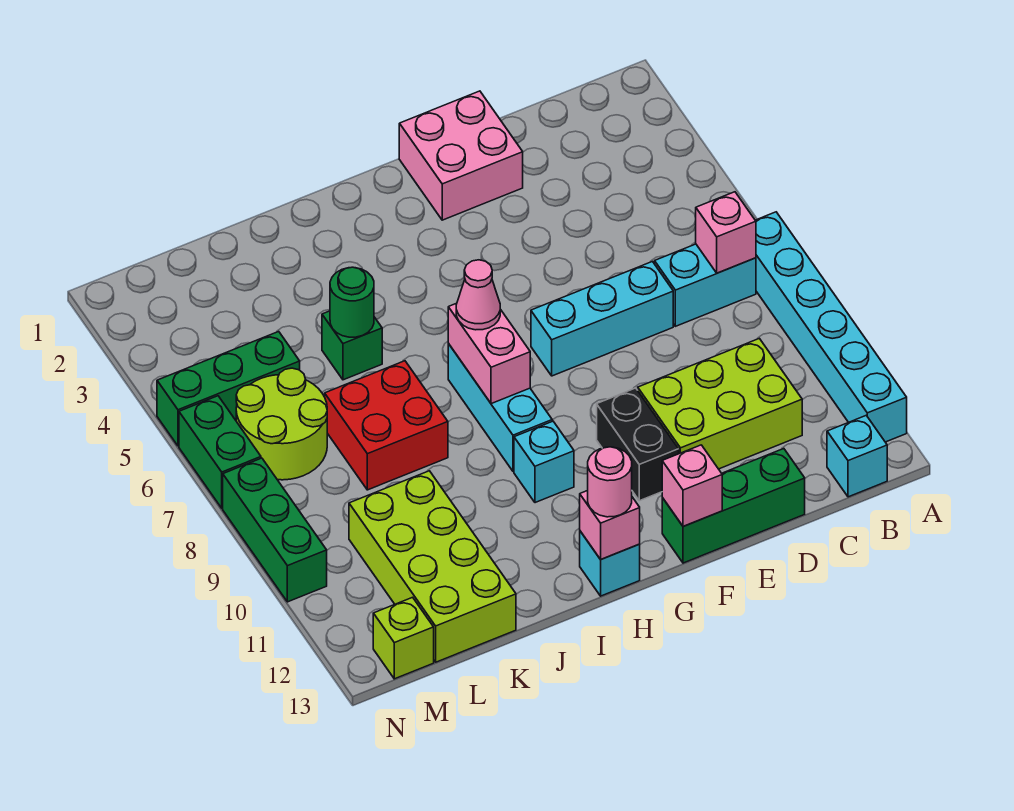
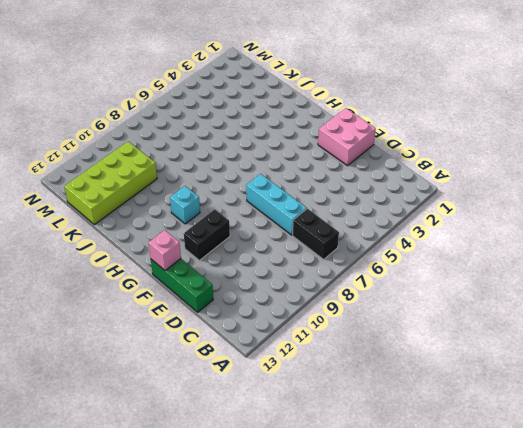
black 1x2 brick [293,209,339,259] -> cyan 1x2 brick [655,244,756,326]
none -> cyan 1x6 brick [755,212,907,442]
none -> cyan 1x1 brick [827,416,887,497]
none -> lime 2x3 brick [638,338,802,469]

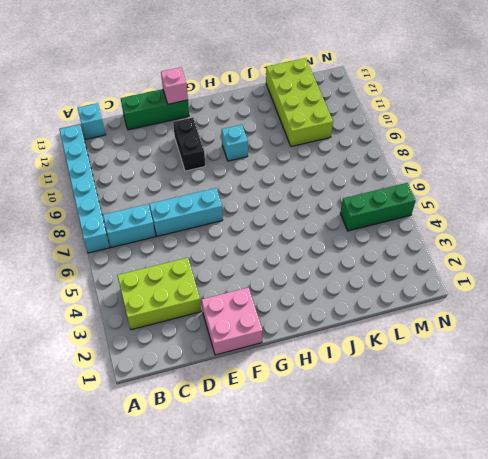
lime 2x3 brick [117,258,201,330] -> lime 2x3 brick moved to [638,338,802,469]
none -> cyan 1x3 brick [448,344,552,471]
none -> cyan 1x1 brick [580,531,640,596]
none -> green 1x1 brick [322,311,382,380]

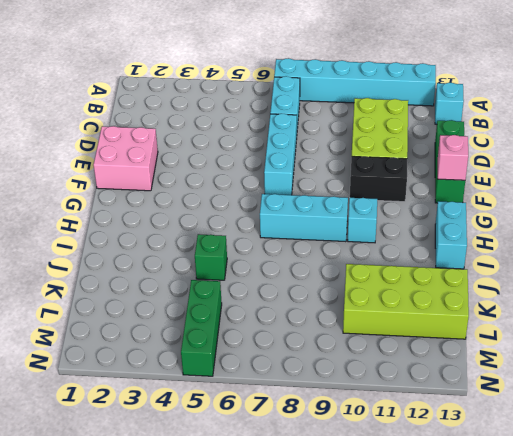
cyan 1x2 brick [435,201,467,269] -> cyan 1x1 brick [580,531,640,596]
none -> red 2x2 brick [325,361,448,490]
none -> lime 2x2 round brick [236,368,327,480]
none -> lime 1x1 brick [373,597,434,679]

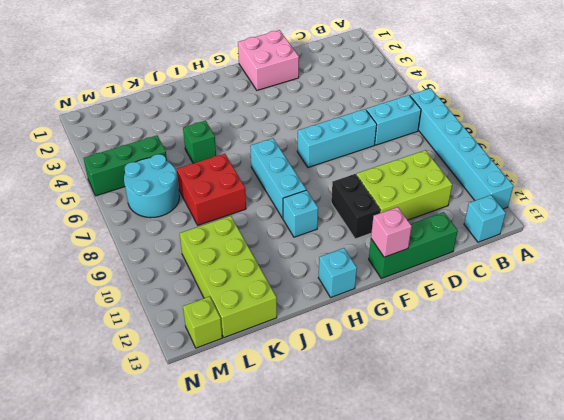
cyan 2x2 round brick [124,154,179,218] -> lime 2x2 round brick [236,368,327,480]
none -> green 1x2 brick [179,396,261,508]
none -> green 1x3 brick [223,458,327,602]
none -> pink 1x1 brick [696,192,756,273]

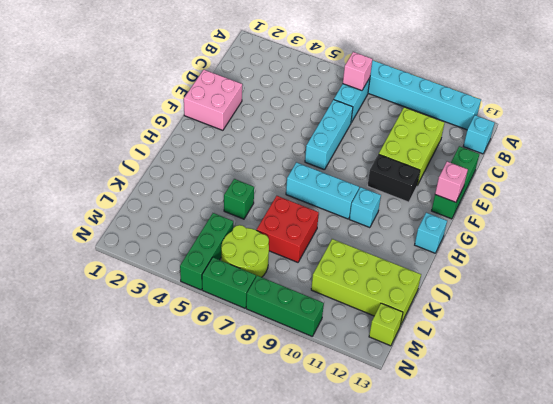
none -> pink 1x2 brick [448,303,530,404]
none -> pink 1x1 brick [580,490,640,559]
none -> green 1x1 round brick [330,267,374,337]

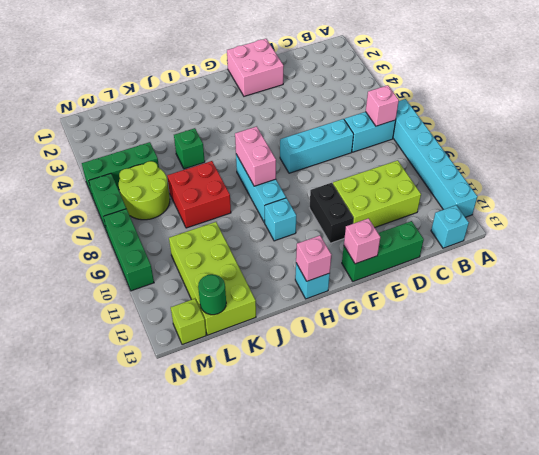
green 1x1 round brick [198,274,226,315] -> green 1x1 round brick moved to [330,267,374,337]
none -> pink 1x1 cone [456,260,500,330]
none -> pink 1x1 round brick [588,447,632,517]

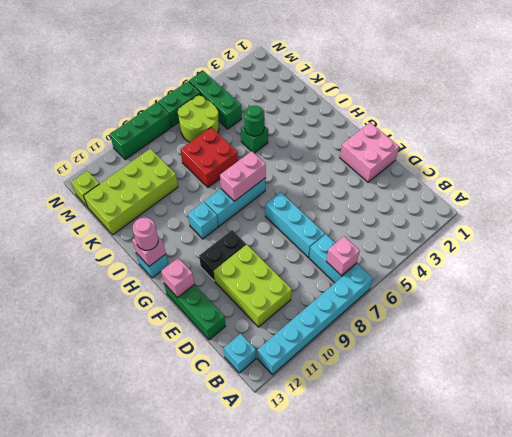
none -> pink 1x1 cone [456,260,500,330]

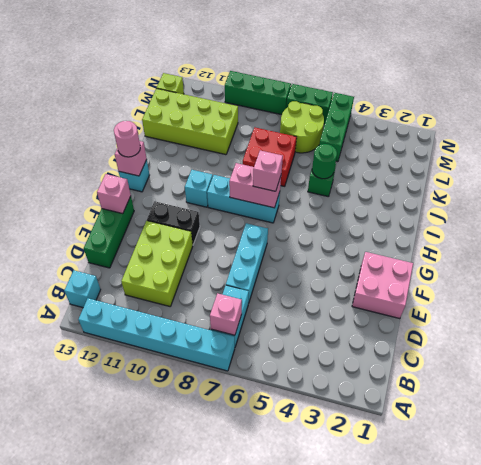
pink 1x1 brick [253,150,283,191] -> pink 1x1 cone [456,260,500,330]

